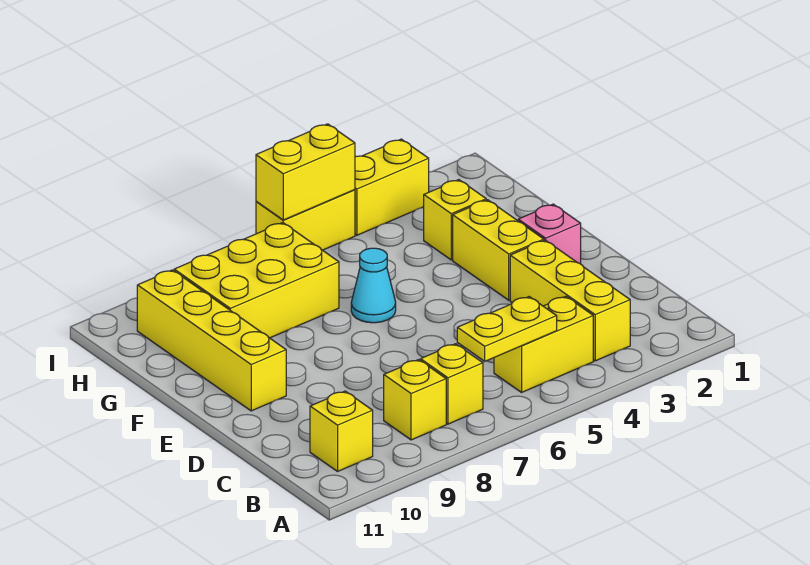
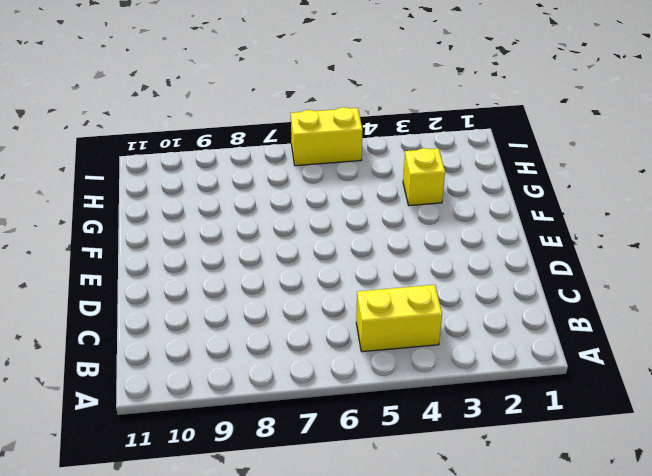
none -> yellow 1x3 brick [510,240,630,361]
none -> yellow 1x1 brick [421,344,483,424]
none -> yellow 1x1 brick [384,360,446,440]

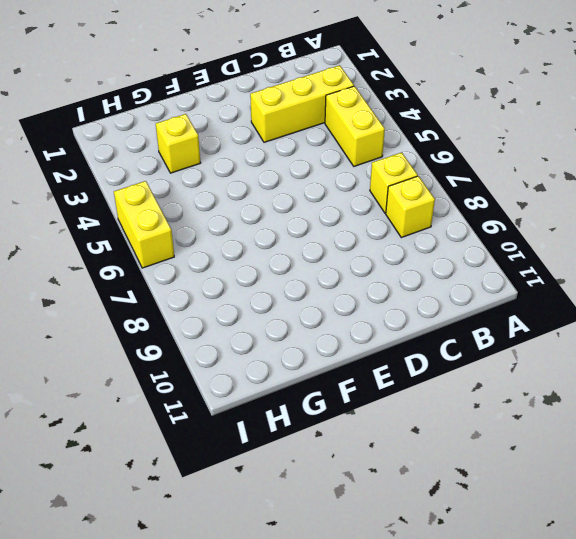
none -> yellow 1x1 brick [310,391,373,471]
none -> pink 1x1 brick [518,204,581,264]
none -> yellow 1x2 brick [453,200,544,300]

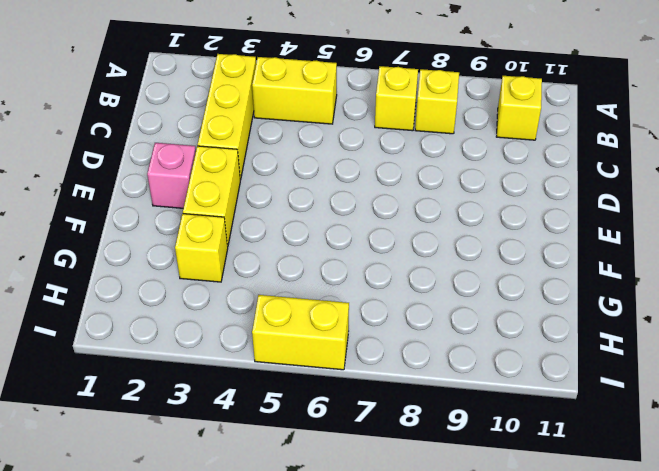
none -> yellow 1x4 brick [137,270,286,411]
none -> cyan 1x1 cone [351,248,396,323]
none -> yellow 2x3 brick [174,223,339,338]

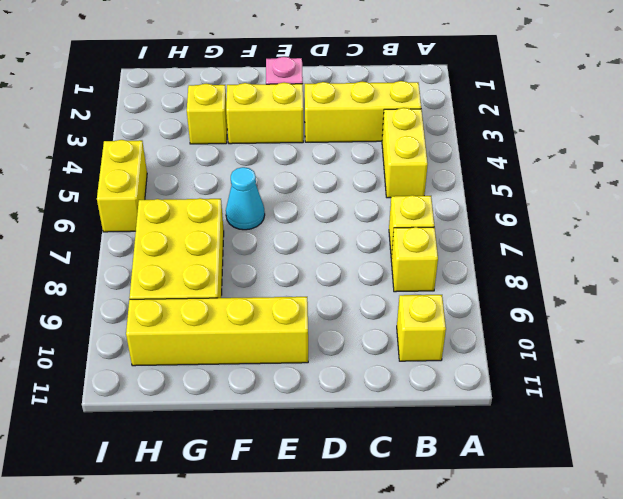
none -> yellow 1x2 brick [355,139,429,235]
none -> yellow 1x2 plate [457,297,557,361]
none -> yellow 1x2 brick [256,124,355,220]

